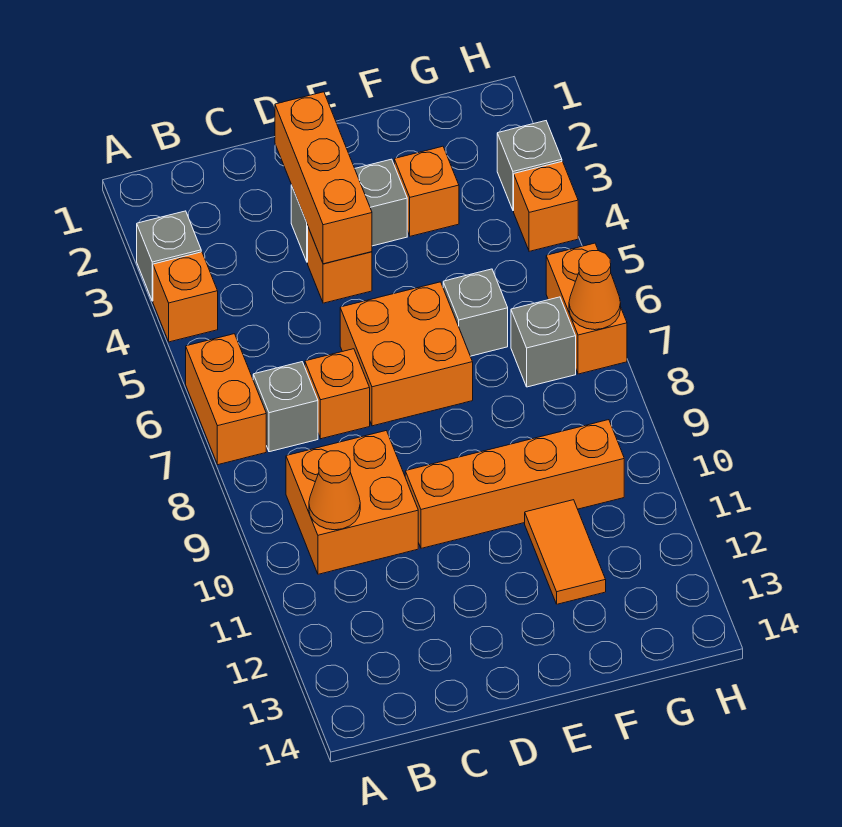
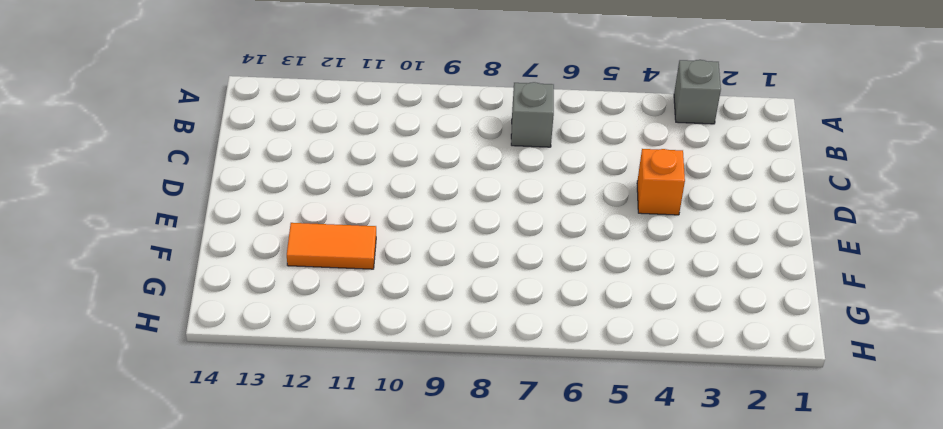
none -> orange 1x1 brick [153,252,218,342]
none -> orange 1x2 brick [186,334,266,465]
none -> orange 2x2 brick [286,431,418,574]

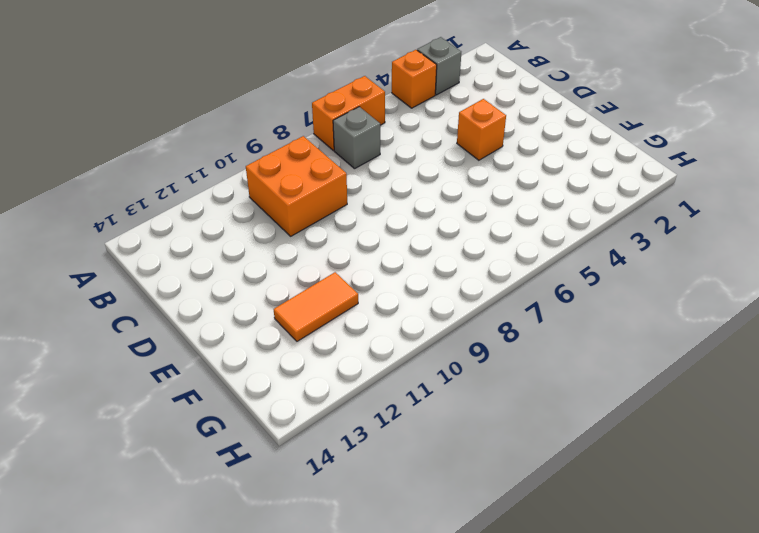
none -> orange 1x1 brick [305,349,370,439]
none -> grey 1x2 brick [291,159,407,262]
none -> orange 2x2 brick [340,282,473,426]

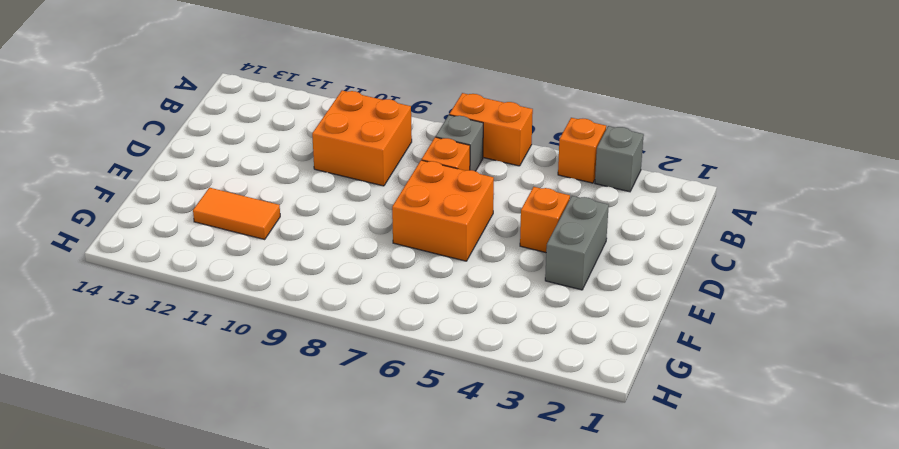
none -> orange 1x4 brick [405,420,624,548]
none -> orange 1x1 brick [394,146,459,236]
none -> grey 1x1 brick [443,269,508,356]

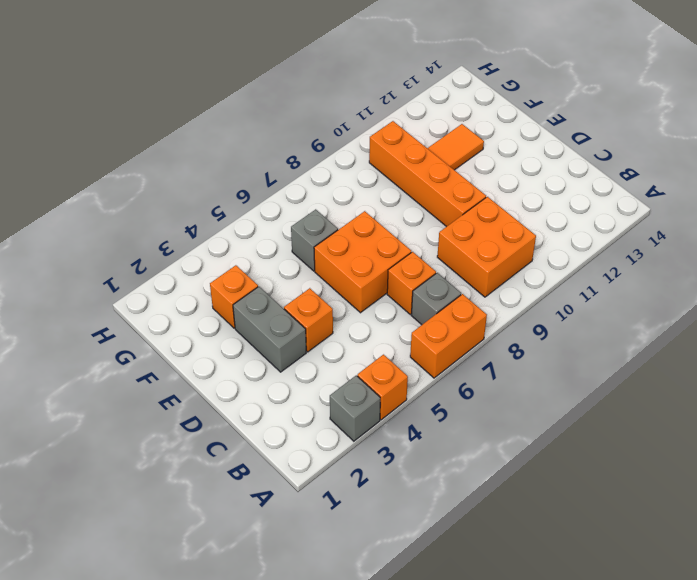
none -> grey 1x1 brick [511,297,576,387]
none -> grey 1x1 brick [497,121,562,211]
none -> orange 1x1 brick [514,161,578,251]

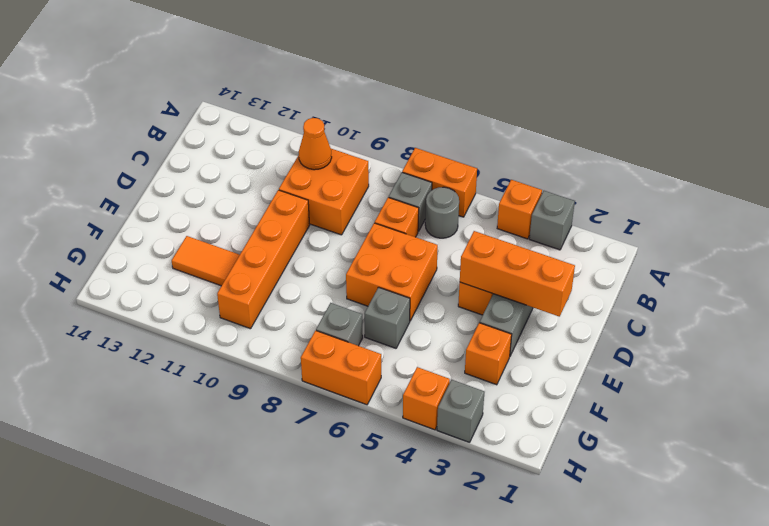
grey 1x1 round brick [425,187,459,238] -> none
none -> orange 1x1 cone [569,251,621,330]

